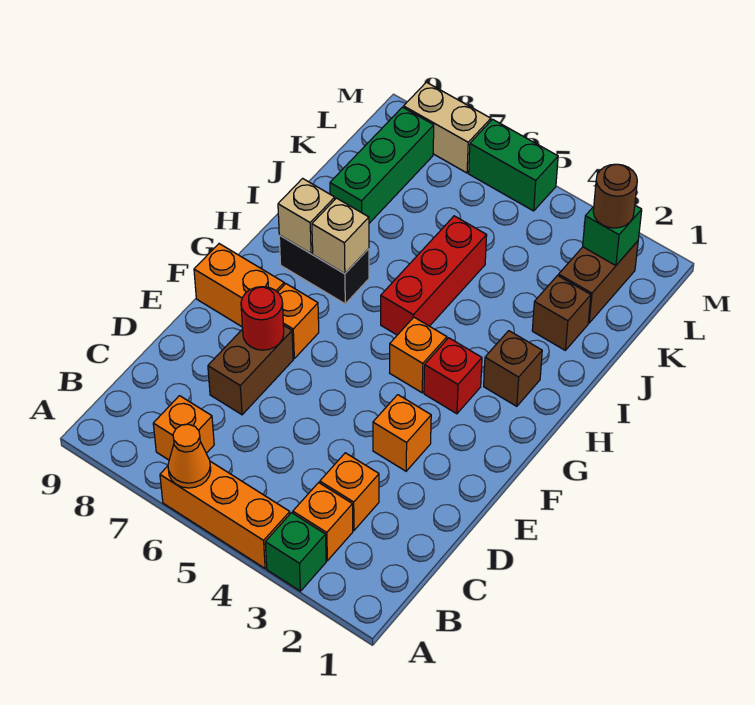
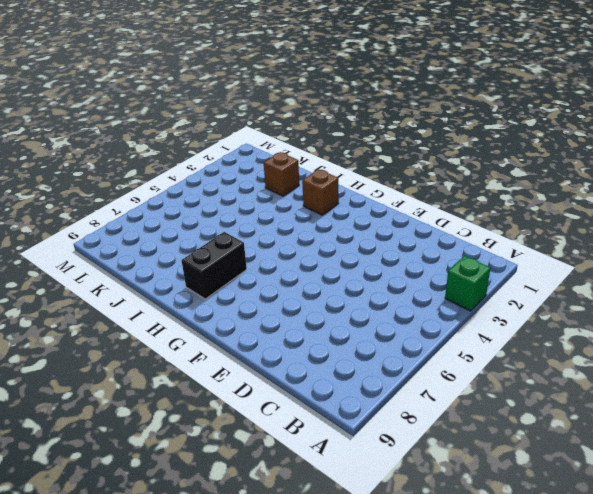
none -> orange 1x3 brick [160,461,290,568]
none -> orange 1x1 brick [293,483,353,561]
none -> orange 1x1 brick [153,396,214,460]

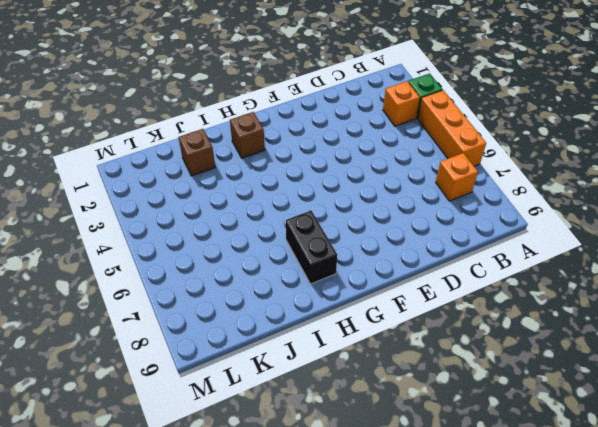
none -> orange 1x1 brick [320,453,379,530]
none -> brown 1x2 brick [208,325,293,415]
none -> orange 1x1 brick [373,395,431,471]

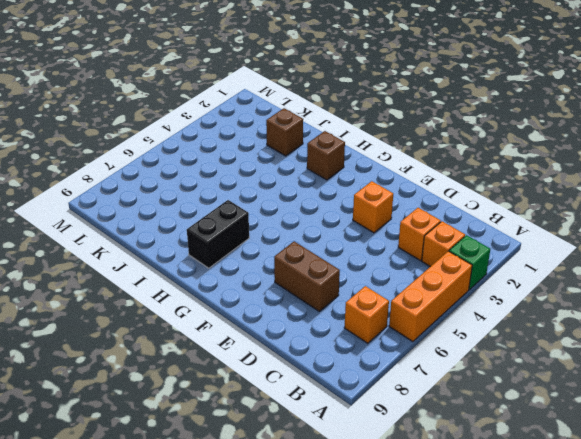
none -> orange 1x1 brick [278,284,319,358]
none -> orange 1x2 brick [194,244,284,327]
none -> red 1x1 brick [424,338,482,414]

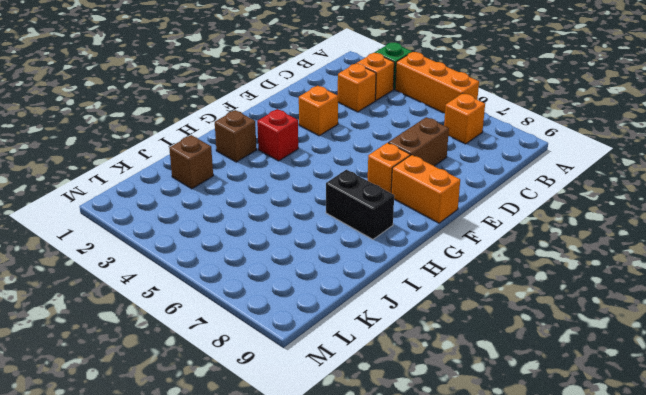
none -> orange 1x1 brick [390,317,447,393]
none -> red 1x3 brick [381,216,487,335]
none -> green 1x3 brick [330,107,434,223]

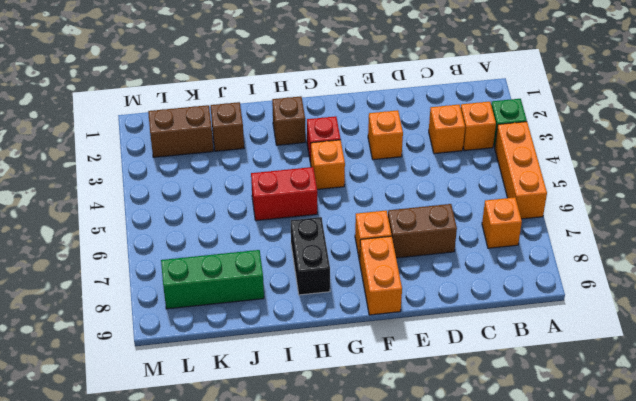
red 1x2 brick [251,167,317,221] -> red 1x3 brick [381,216,487,335]
none -> green 1x2 brick [469,119,558,211]
none -> tan 1x2 brick [404,82,491,173]
none -> orange 1x1 cone [168,424,211,488]

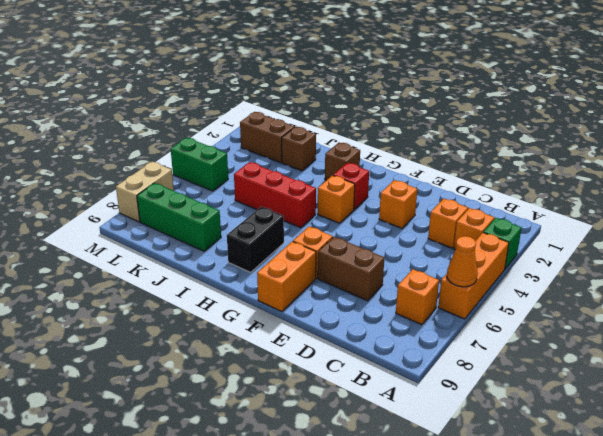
green 1x2 brick [171,138,228,191] -> green 1x2 brick turned to [469,119,558,211]
none -> red 1x1 round brick [241,287,284,350]
none -> tan 1x1 brick [312,198,369,274]
none -> tan 1x1 brick [278,178,335,253]

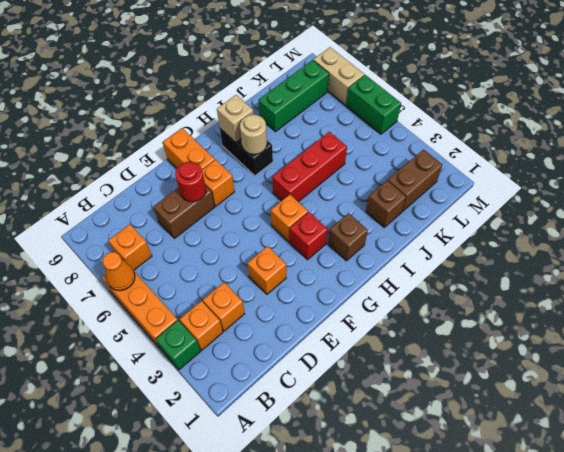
tan 1x1 round brick [240,115,267,154] -> tan 1x1 brick [312,198,369,274]
none -> green 1x1 brick [583,206,642,266]
none -> brown 1x1 round brick [593,164,637,228]

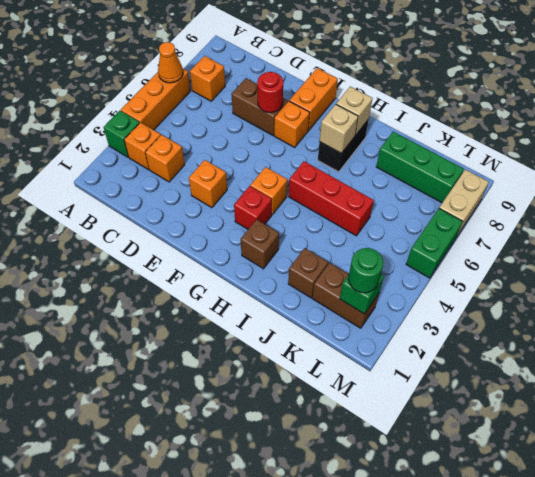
green 1x1 round brick [348,248,383,293] -> brown 1x1 round brick [593,164,637,228]

